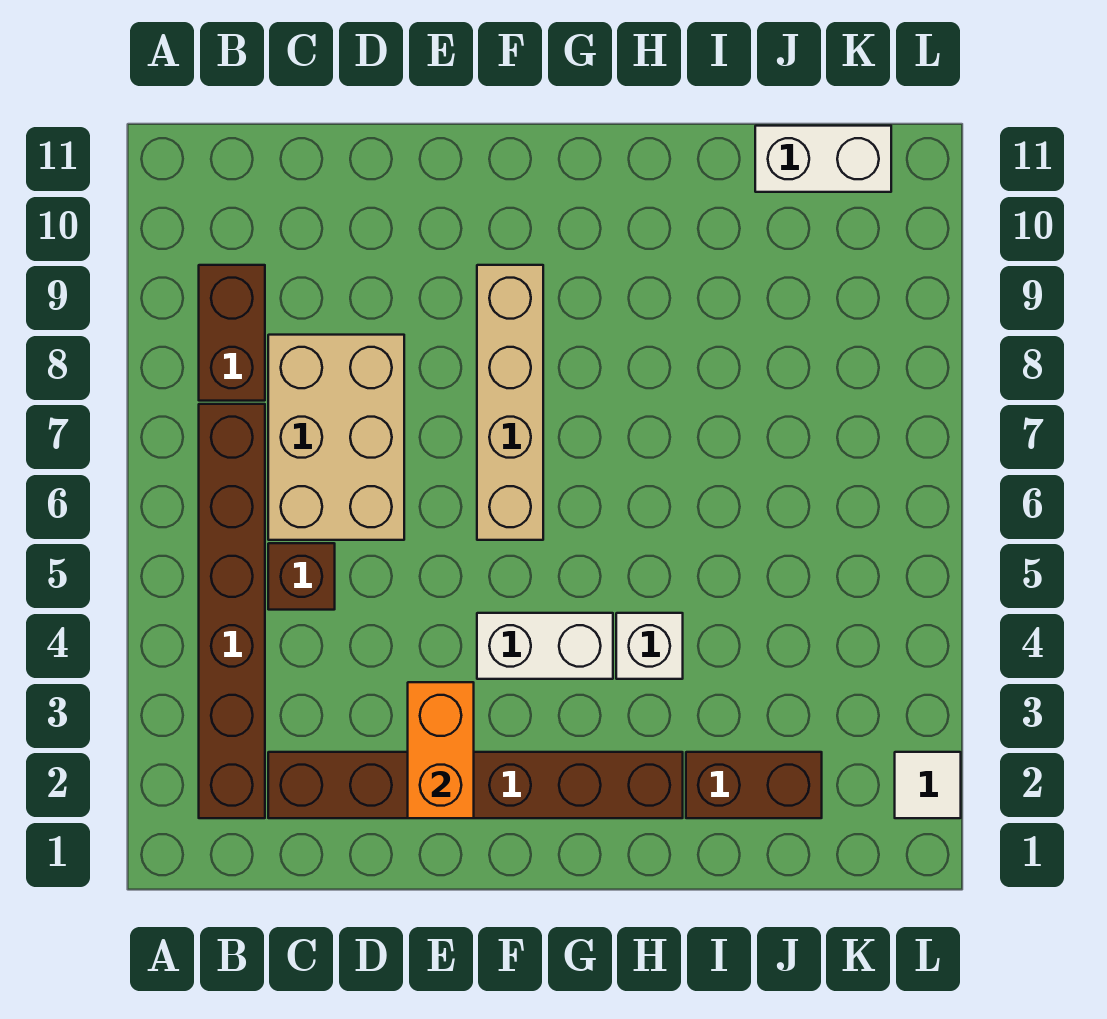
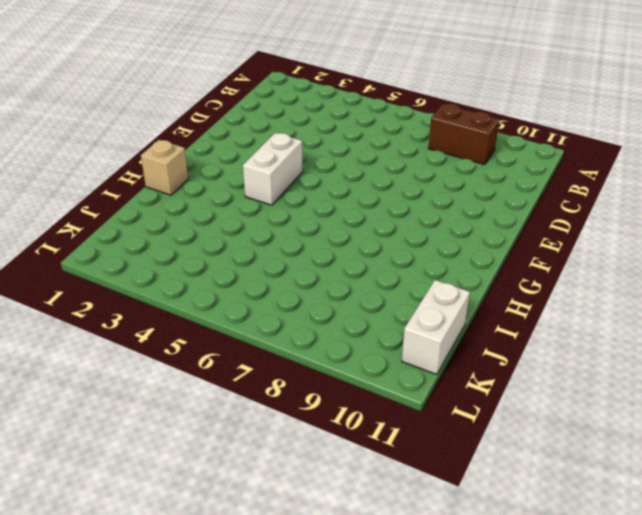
tan 1x1 brick [141,140,188,195] -> none
none -> brown 1x6 brick [199,404,265,818]
none -> brown 1x6 brick [268,752,683,818]
none -> brown 1x1 brick [268,543,335,610]

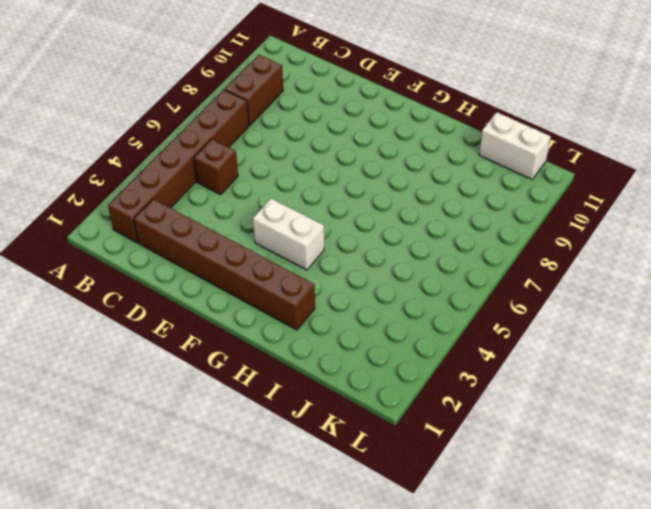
none -> tan 2x3 brick [268,335,404,540]
none -> tan 1x4 brick [477,265,543,540]
none -> white 1x1 brick [616,613,683,679]

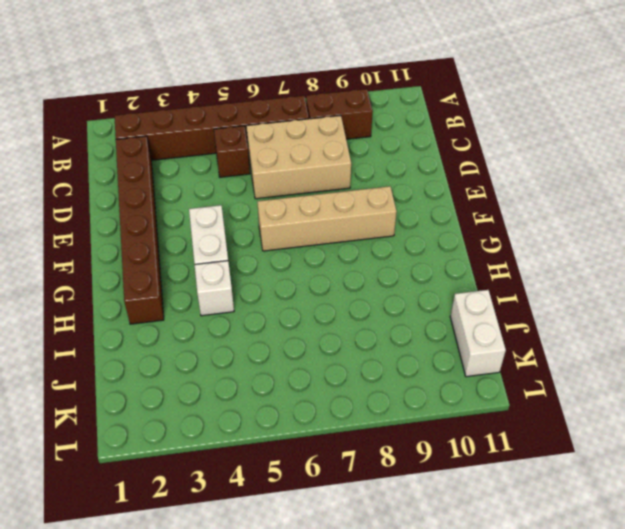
none -> brown 1x2 brick [686,752,822,818]
none -> white 1x1 tile [895,752,961,818]
none -> orange 1x2 brick [408,682,474,818]

